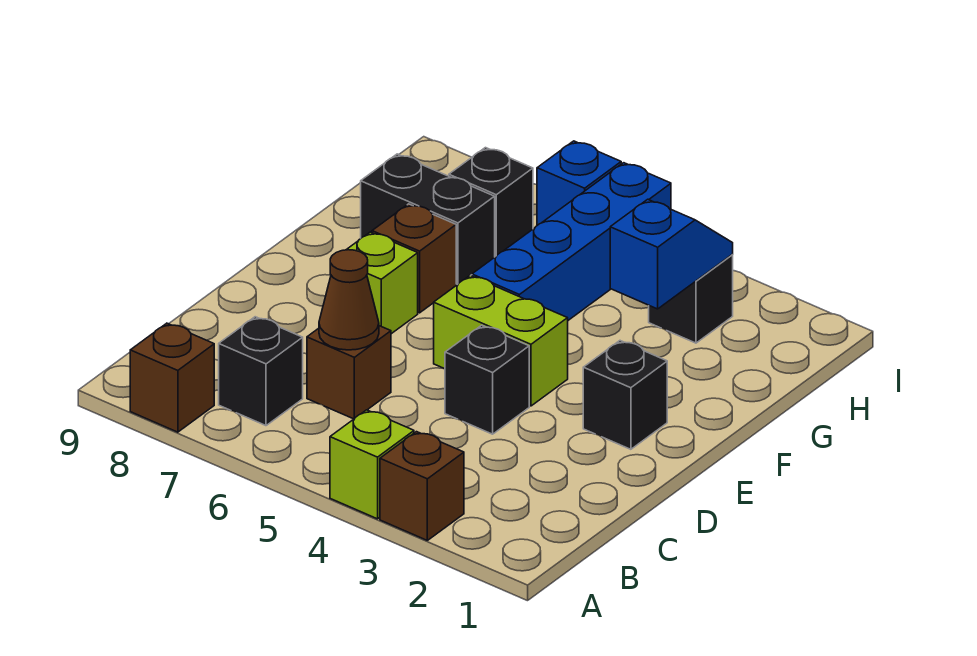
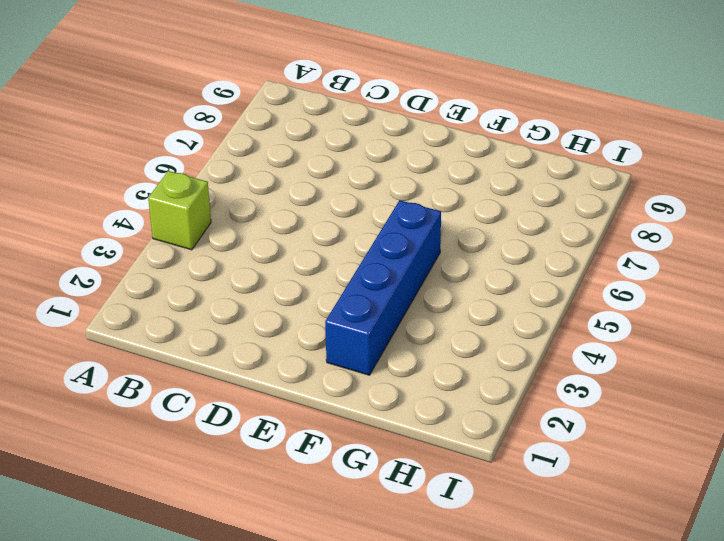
blue 1x4 brick [325,200,441,375] -> blue 1x4 brick turned to [472,163,671,320]
none -> brown 1x1 brick [380,432,464,540]
none -> brown 1x1 brick [130,323,214,432]
none -> black 1x1 brick [219,317,303,426]

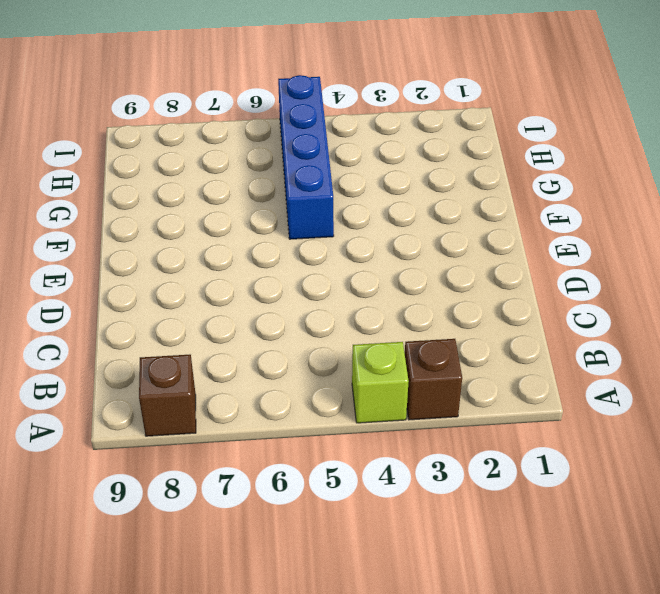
none -> black 1x1 brick [219,317,303,426]
none -> brown 1x1 brick [307,326,391,419]
none -> black 1x1 brick [445,325,529,434]

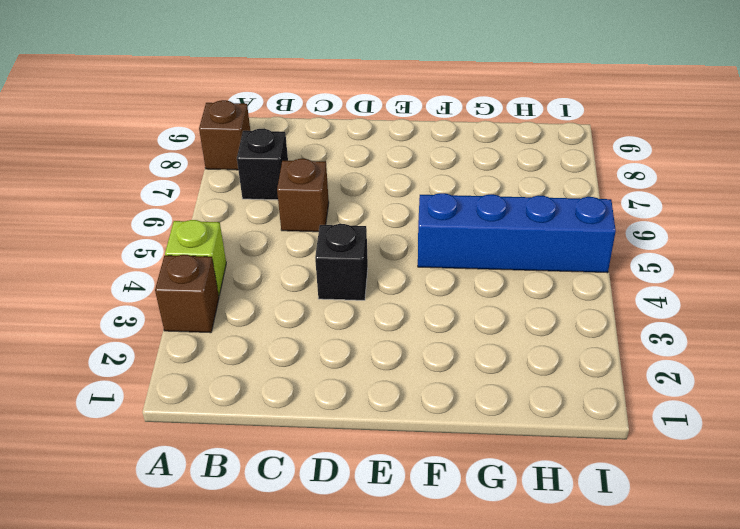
none -> black 1x1 brick [583,341,667,449]
none -> lime 1x2 brick [434,276,568,406]
none -> lime 1x1 brick [346,232,418,334]

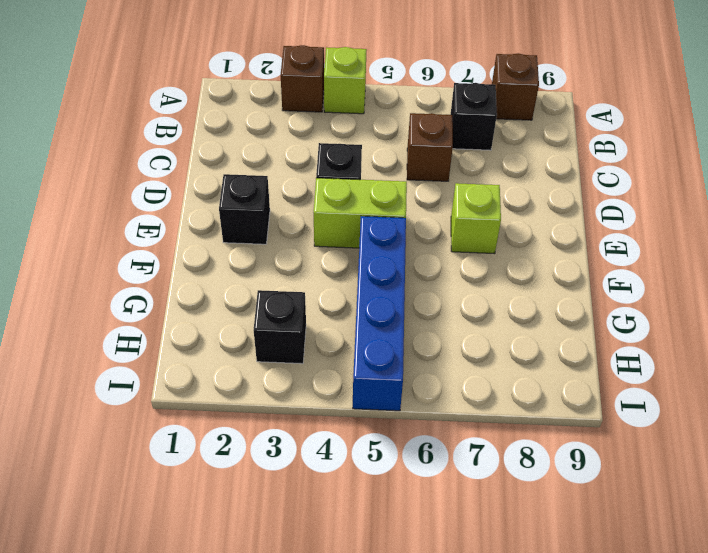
none -> brown 1x1 brick [372,204,456,313]
none -> black 1x2 brick [361,154,495,285]
none -> black 1x1 brick [449,148,533,256]

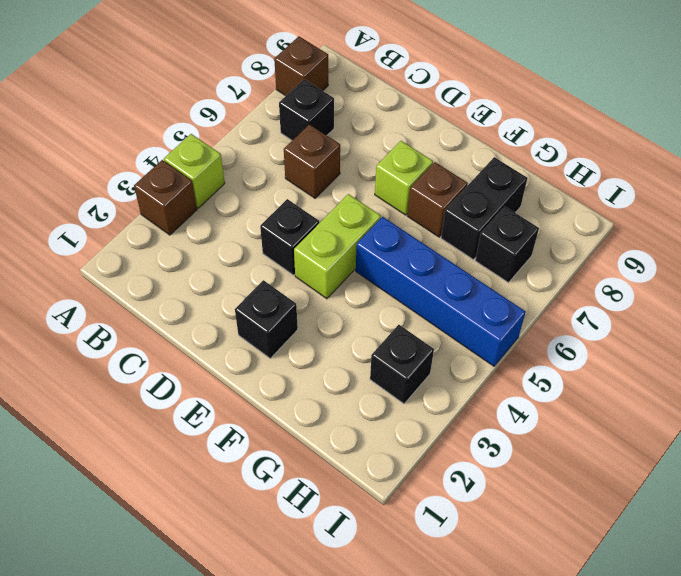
none -> blue 1x1 brick [537,141,621,225]
none -> brown 1x1 cone [319,250,379,350]
none -> blue 1x2 slope [610,199,733,309]

